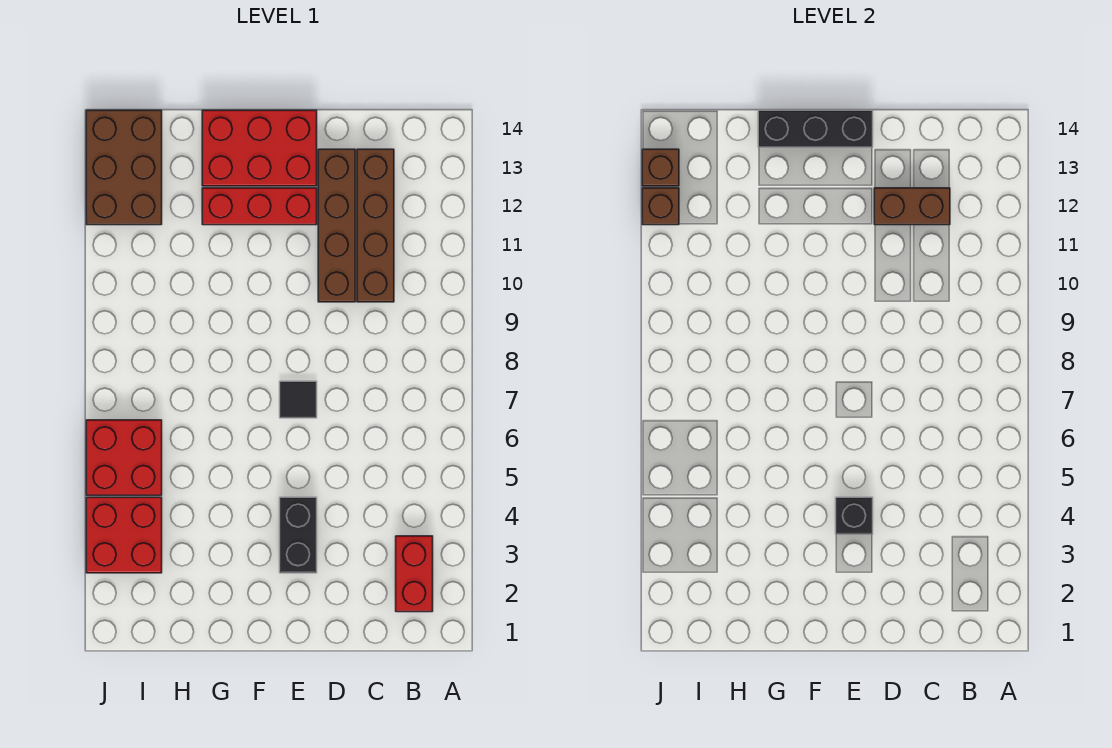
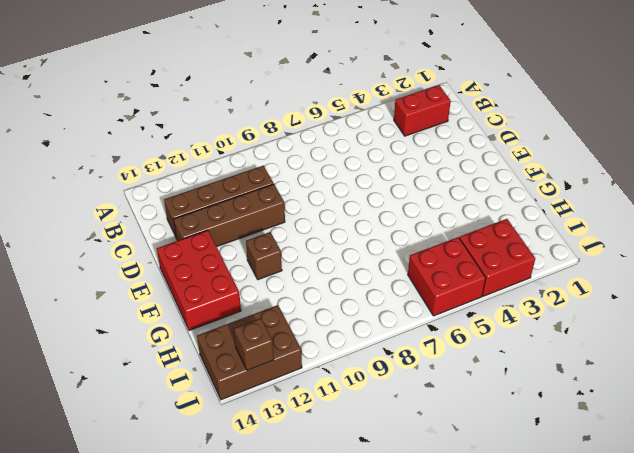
brown 1x1 brick [246,232,282,280] -> brown 1x1 brick moved to [642,188,679,225]
none -> black 1x2 brick [280,497,317,573]
none -> black 1x1 tile [280,381,317,418]
none -> red 1x3 brick [202,188,317,225]

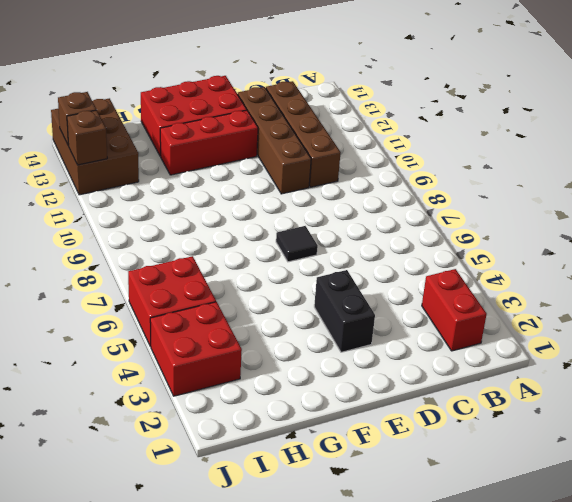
none -> brown 1x2 brick [874,188,950,225]
none -> black 1x1 brick [836,497,873,534]
none -> black 1x3 brick [758,110,873,147]

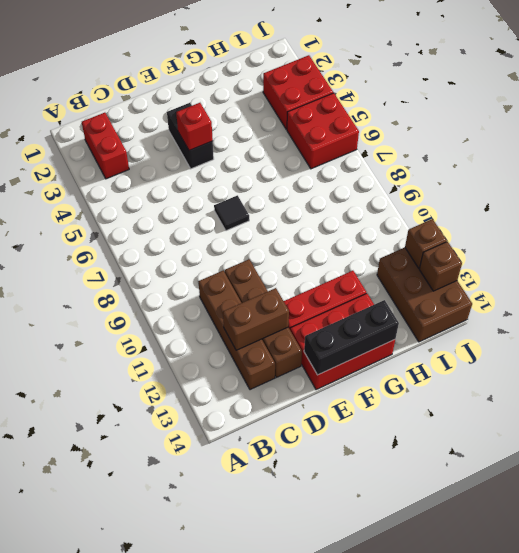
red 1x1 brick [176,103,213,150] -> black 1x1 brick [836,497,873,534]

